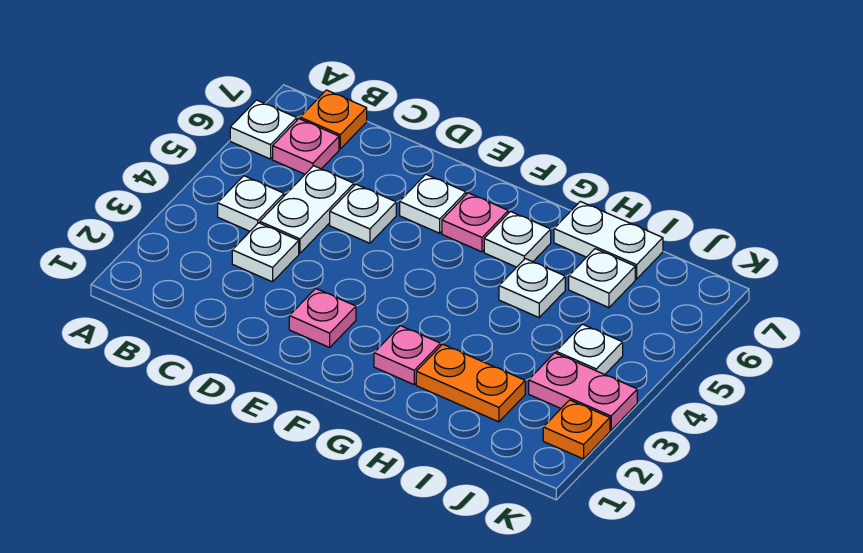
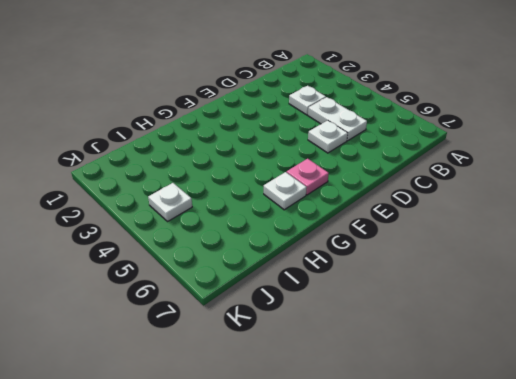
none -> white 1x1 plate [230,100,297,159]
none -> white 1x1 plate [218,176,284,231]
none -> pink 1x1 plate [273,119,339,174]

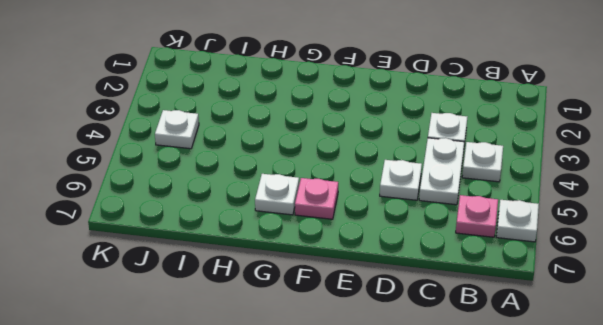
none -> orange 1x1 plate [300,90,367,149]
none -> pink 1x1 plate [289,289,356,347]
none -> white 1x1 plate [400,174,466,233]

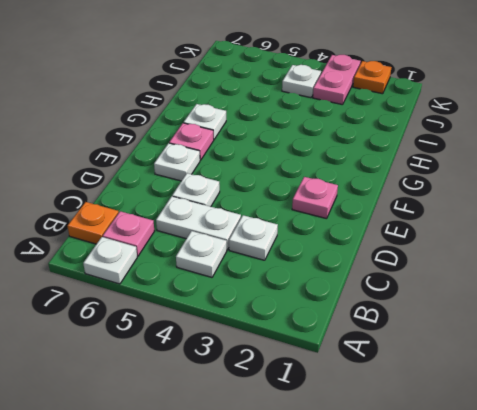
none -> pink 1x1 plate [374,326,441,384]
none -> orange 1x2 plate [416,344,525,422]
none -> white 1x1 plate [499,259,565,317]

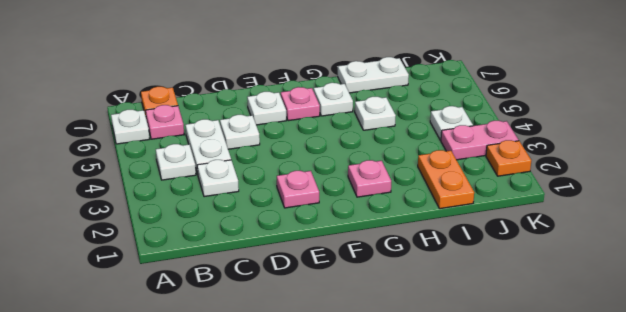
orange 1x2 plate [418,150,474,209] -> orange 1x2 plate turned to [416,344,525,422]
none -> white 1x1 plate [569,249,635,308]

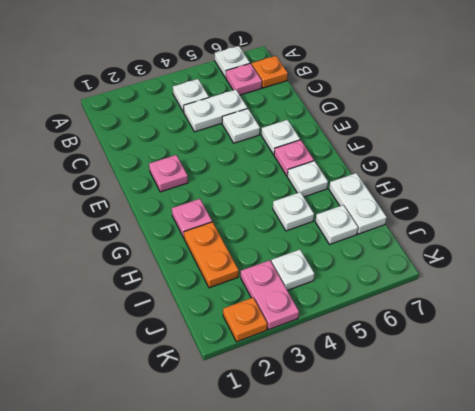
none -> white 1x1 plate [232,223,299,282]

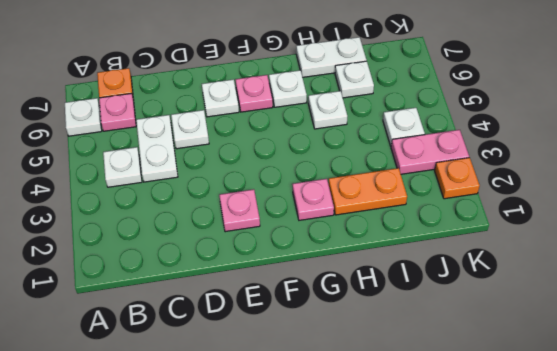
none -> white 1x1 plate [232,223,299,282]

